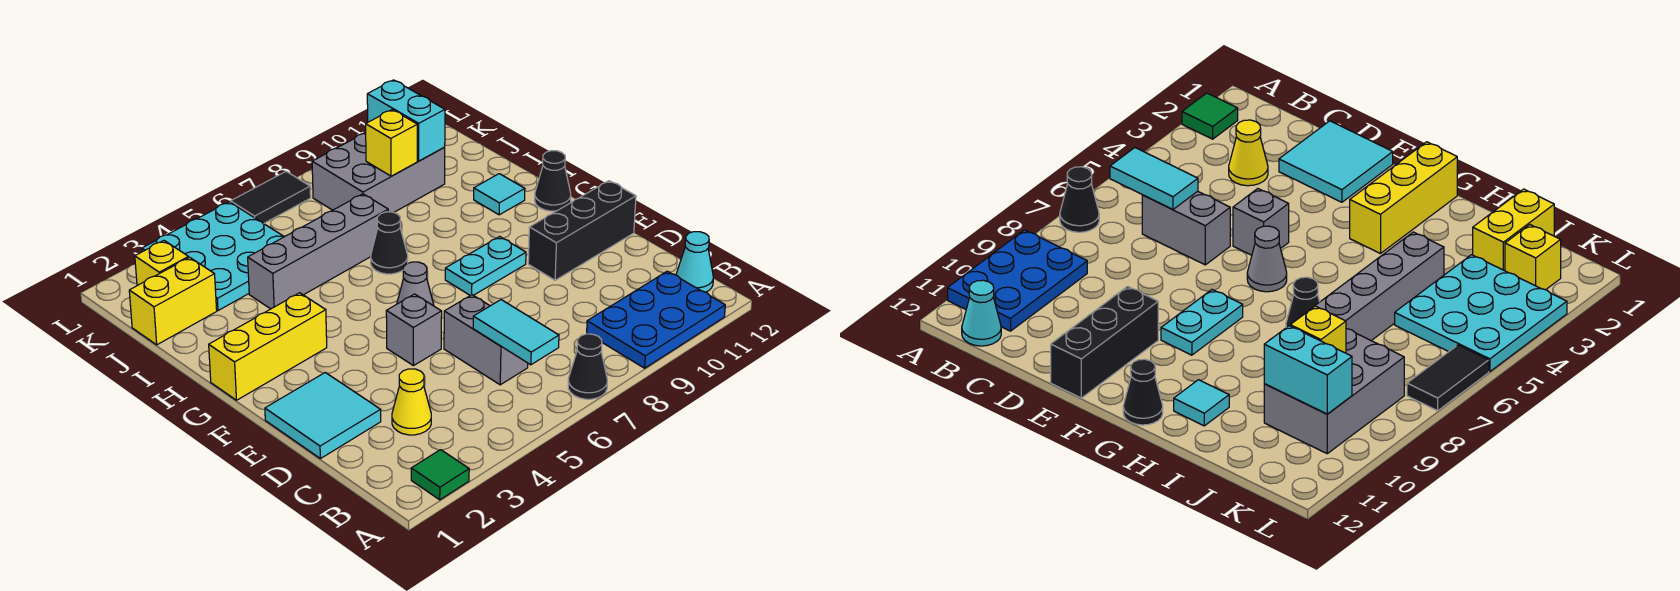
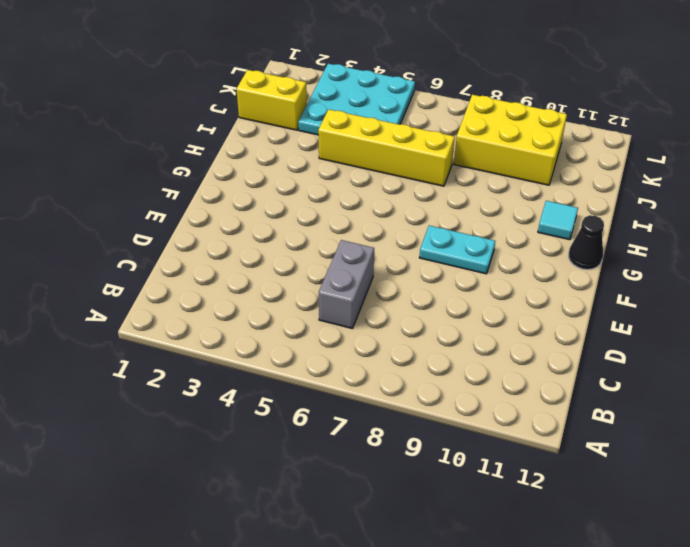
yellow 1x4 brick [318,109,455,186] -> grey 1x4 brick [248,194,388,309]
yellow 2x3 brick [454,95,567,185] -> grey 2x3 brick [312,133,445,212]
none -> green 1x1 tile [411,450,469,500]
none -> black 1x1 cone [568,334,607,399]
none -> blue 2x3 plate [587,271,725,368]

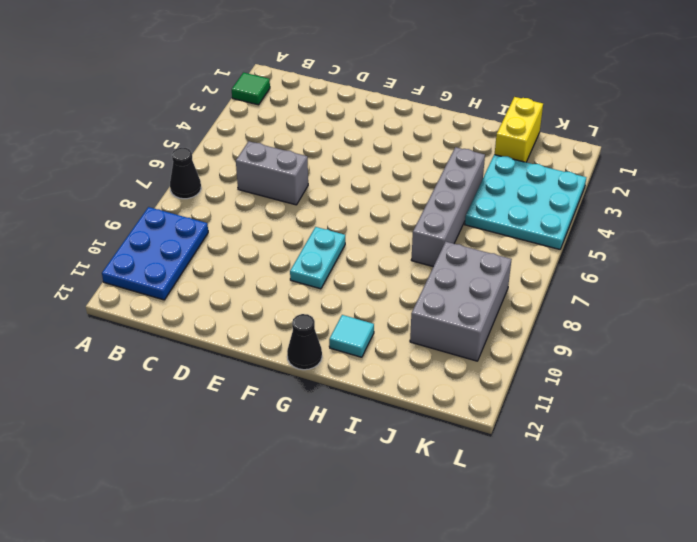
none -> cyan 1x1 cone [676,232,713,292]
none -> yellow 1x1 cone [392,369,431,435]
none -> cyan 2x2 tile [265,373,381,459]

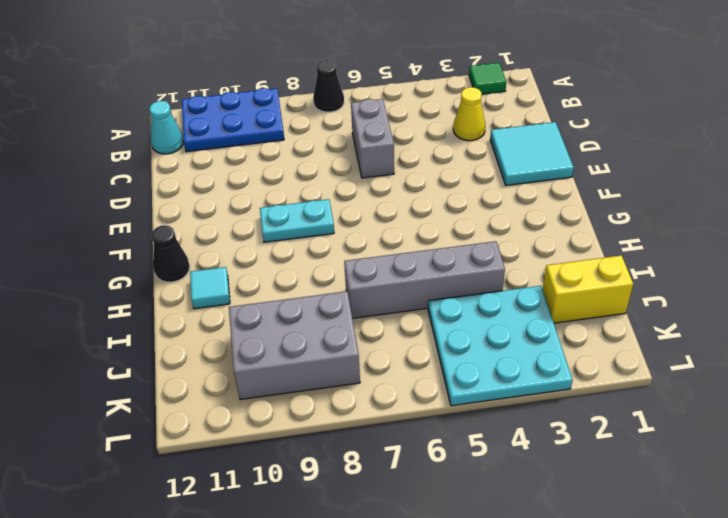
none -> grey 1x1 brick [386,294,442,366]
none -> black 1x3 brick [528,181,636,280]
none -> grey 1x1 cone [397,262,434,306]

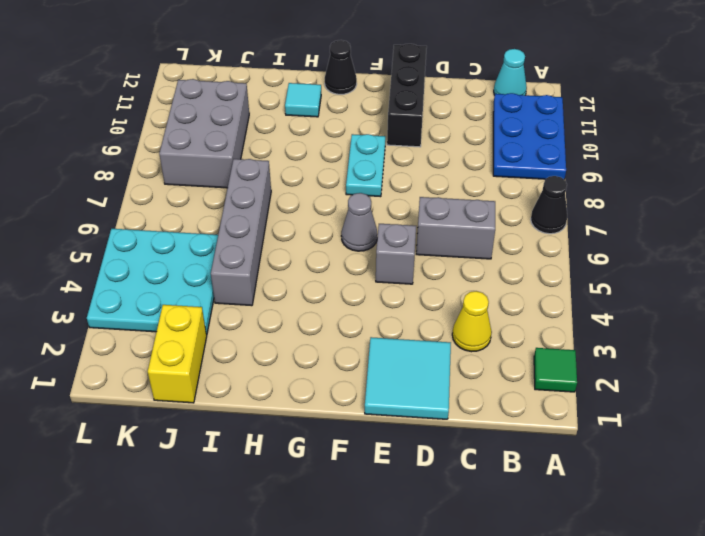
none -> yellow 1x3 brick [209,293,327,400]
none -> black 1x1 cone [371,212,408,274]
none -> yellow 1x1 brick [135,241,189,286]

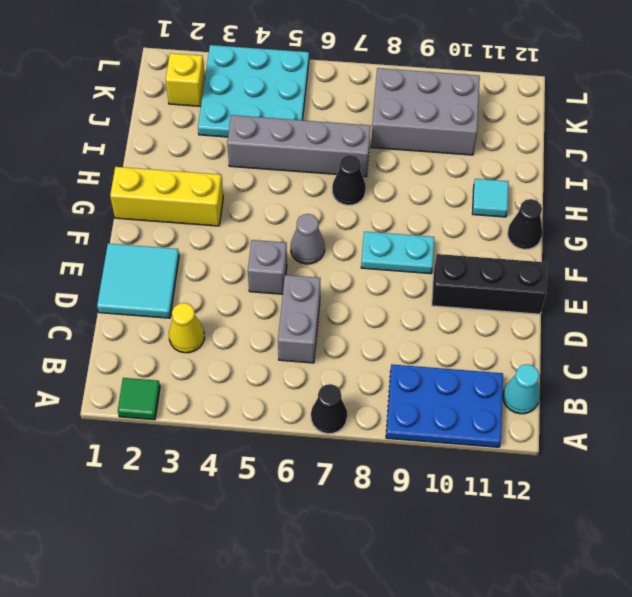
none -> yellow 1x2 brick [129,257,217,345]
none -> black 1x2 tile [231,172,311,223]
none -> cyan 1x2 tile [473,300,559,365]

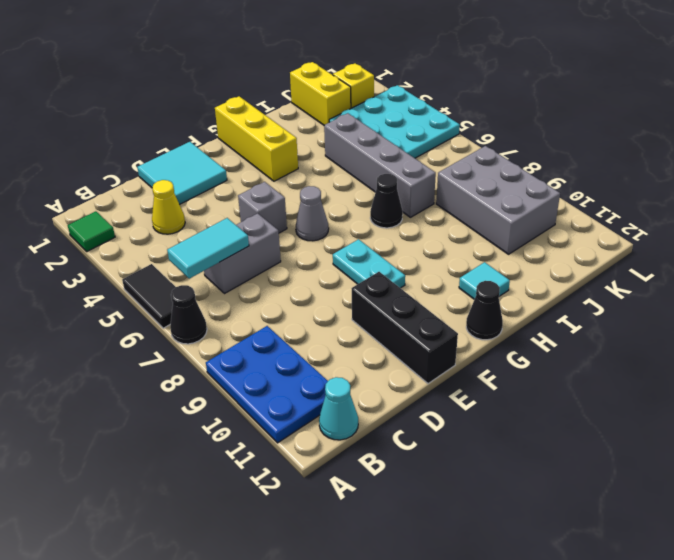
black 1x2 tile [122,264,176,328] -> black 1x2 tile moved to [231,172,311,223]
none -> yellow 1x1 brick [366,110,417,176]
none -> cyan 1x2 brick [367,80,445,161]

